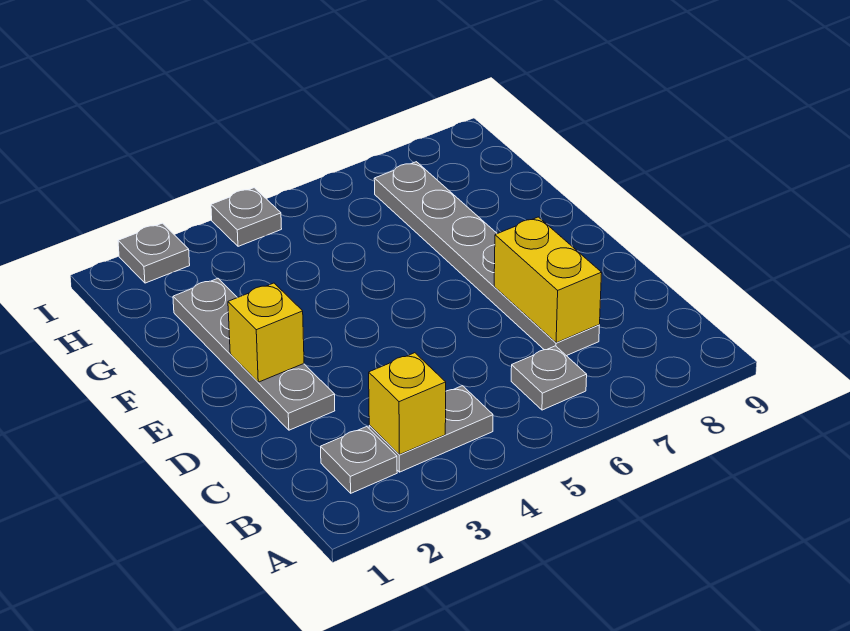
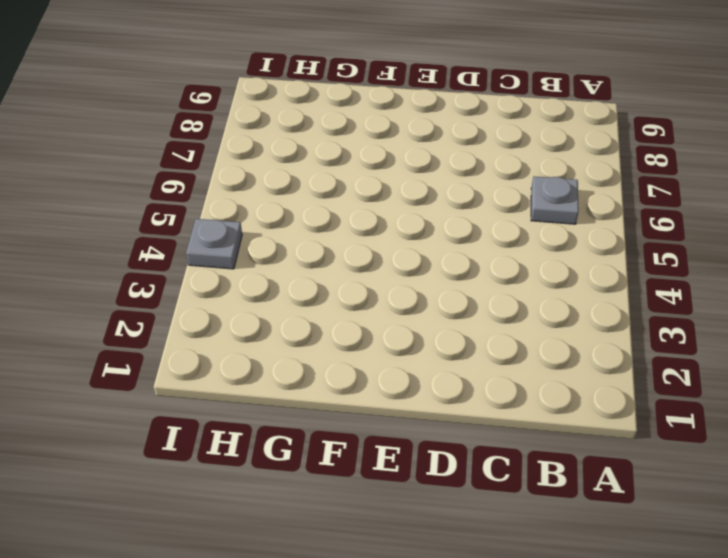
none -> grey 1x1 plate [321,427,397,493]
none -> grey 1x2 plate [369,386,493,472]

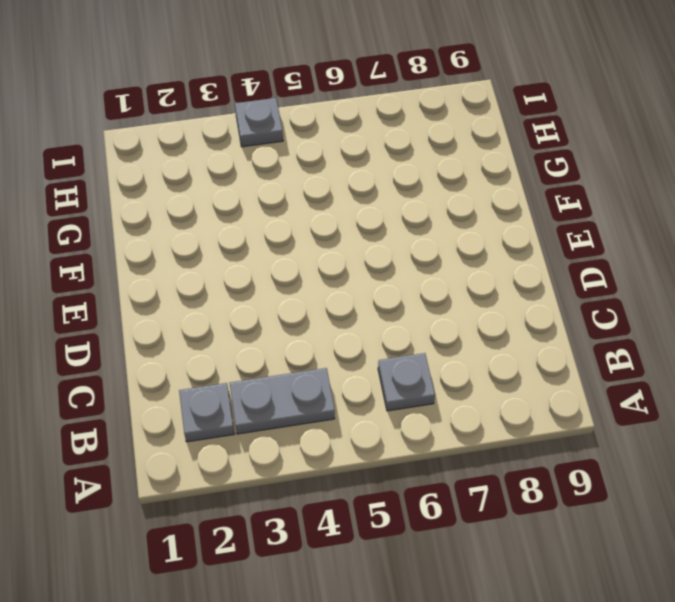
none -> grey 1x6 plate [374,162,599,356]
none -> grey 1x4 plate [173,279,335,430]

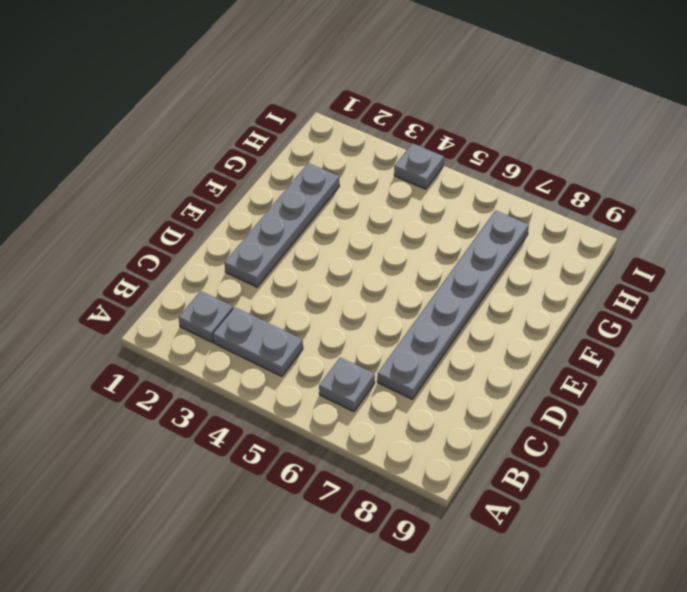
none -> grey 1x1 plate [118,223,190,283]
none -> yellow 1x1 brick [369,353,446,455]

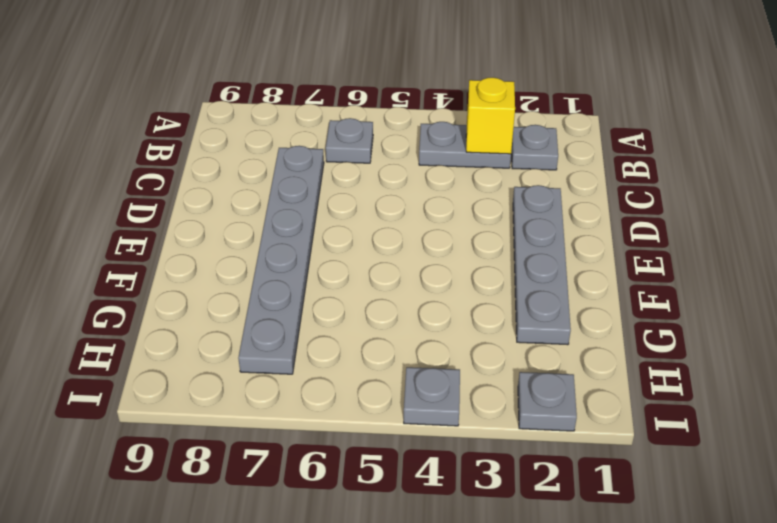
none -> yellow 1x2 brick [494,217,602,343]
none -> yellow 1x1 brick [228,283,304,382]

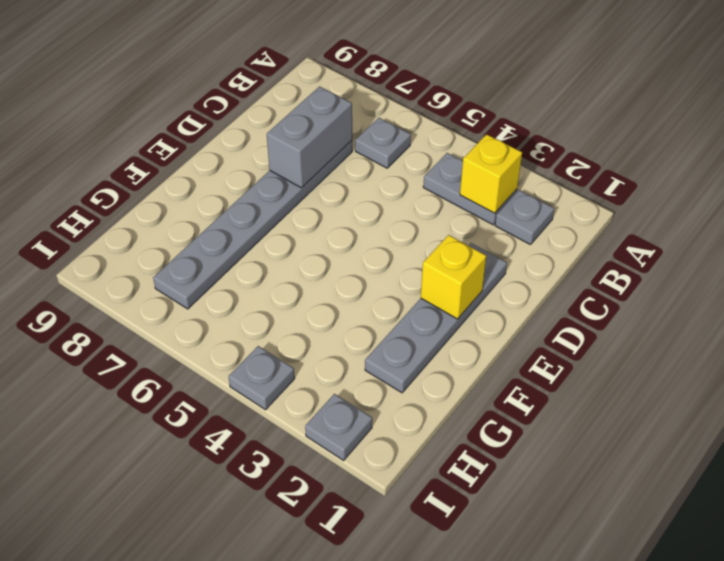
grey 1x2 brick [267,87,352,188] -> yellow 1x2 brick [494,217,602,343]

